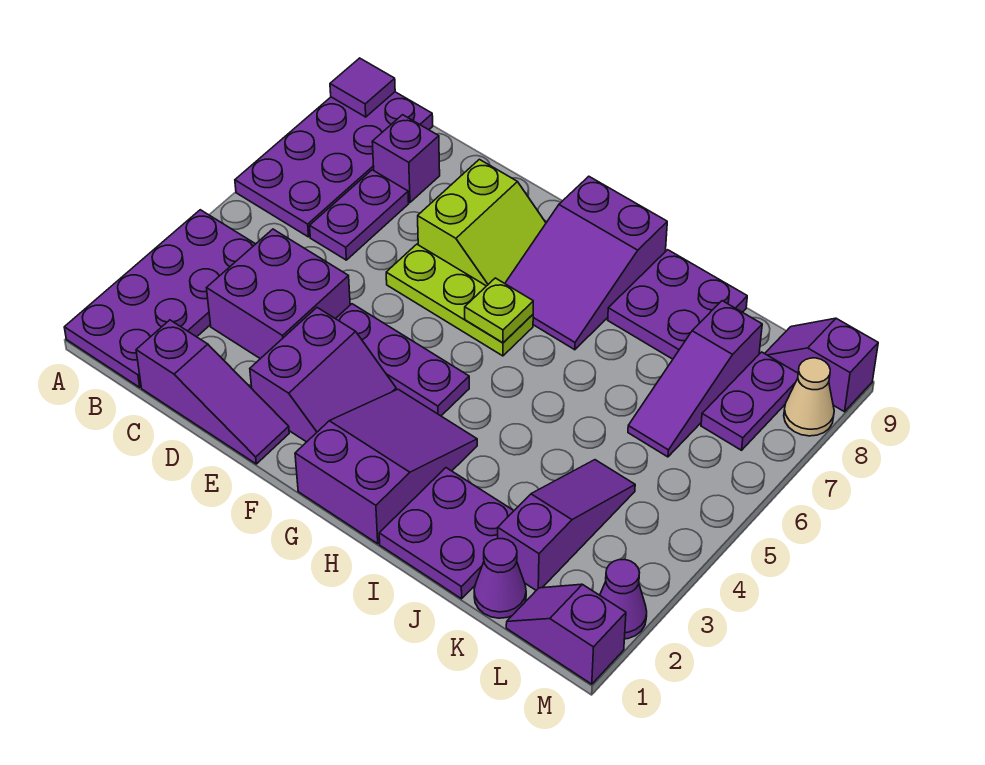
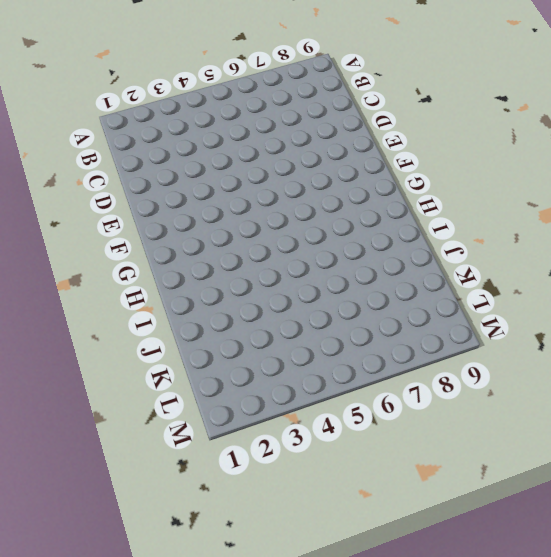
none -> purple 2x4 plate [64,210,255,387]
none -> purple 2x4 plate [235,92,433,237]
none -> purple 1x3 slope [136,320,289,464]

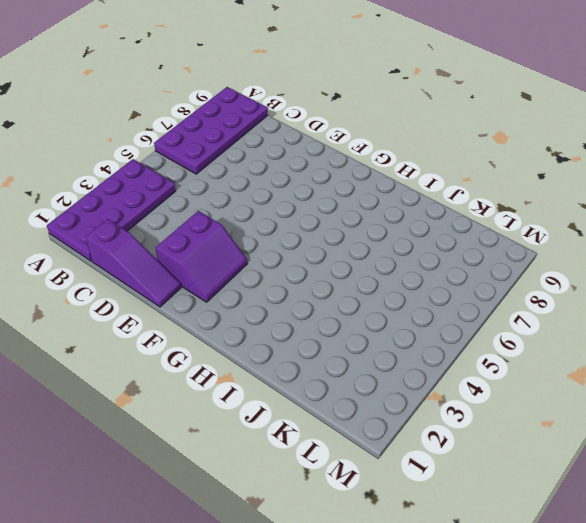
none -> purple 2x2 brick [207,229,350,359]
none -> purple 1x2 plate [310,170,409,260]
none -> purple 1x1 brick [372,115,440,202]

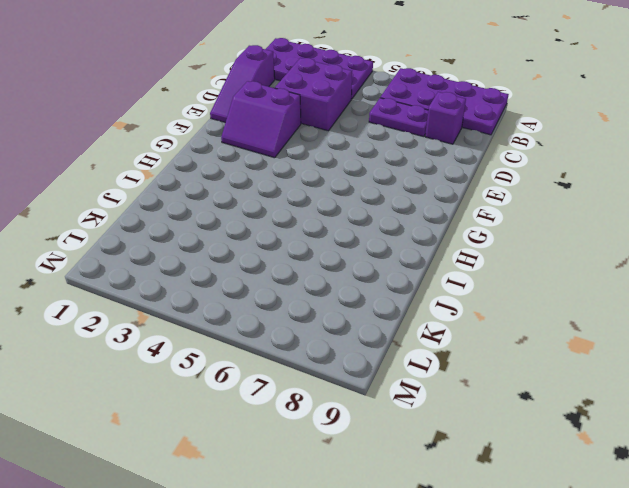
none -> purple 1x3 plate [336,304,469,416]
none -> lime 1x3 plate [386,244,533,356]
none -> lime 2x2 slope [418,159,546,286]

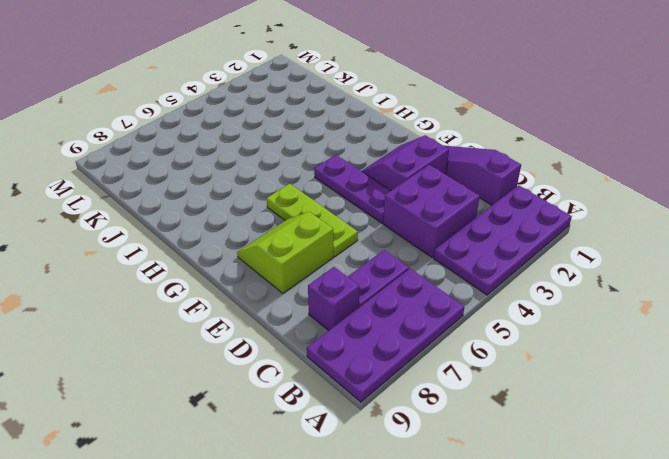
none -> purple 2x3 slope [295,389,477,544]
none -> purple 2x3 slope [505,176,667,350]
none -> purple 2x2 plate [379,468,514,599]

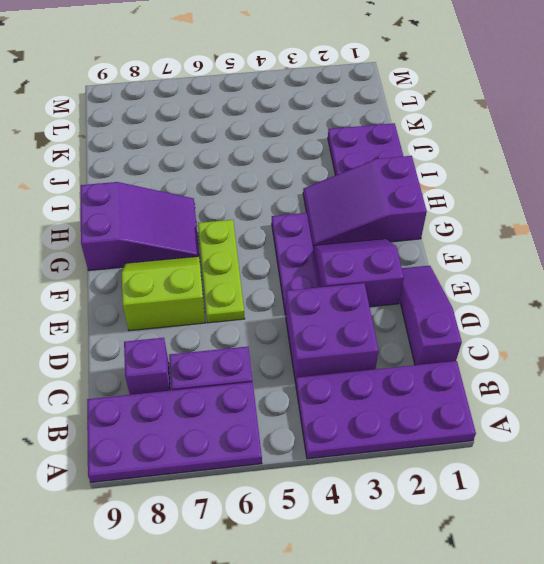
none -> purple 2x2 plate [608,250,747,359]
none -> purple 1x1 cone [474,539,526,618]
none -> purple 1x3 slope [498,460,635,590]

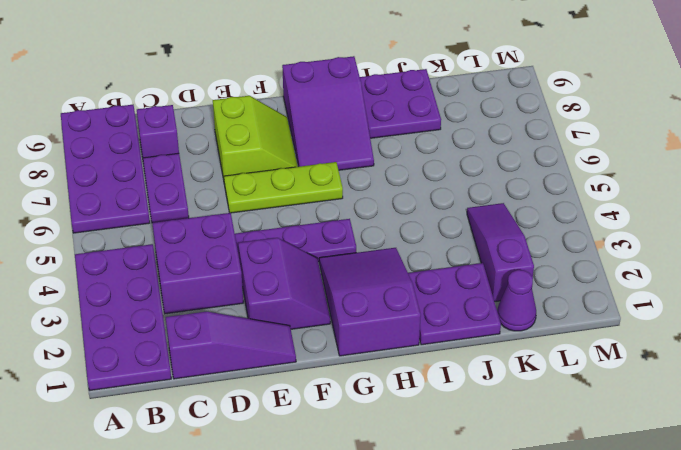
none -> purple 1x3 slope [628,301,762,457]
none -> purple 1x2 slope [506,584,626,684]
none -> purple 1x2 plate [701,352,798,450]

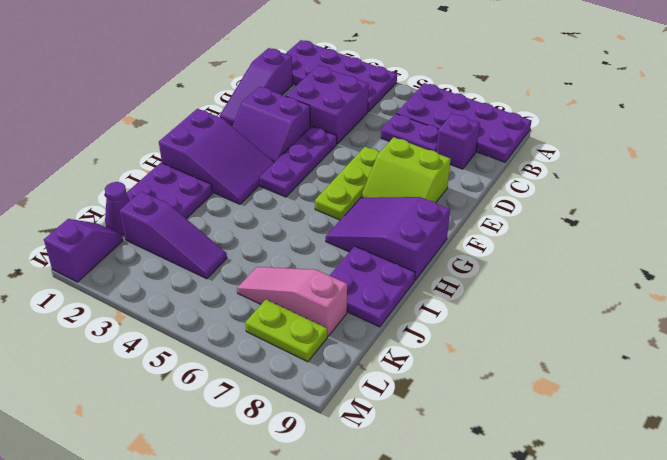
pink 1x3 slope [237,267,347,336] -> purple 1x3 slope [628,301,762,457]
lime 1x2 plate [245,300,327,362] -> purple 1x2 plate [701,352,798,450]
none -> purple 1x2 slope [765,318,878,412]
none -> purple 1x1 cone [600,560,647,639]
none -> tan 1x1 cone [784,358,834,436]

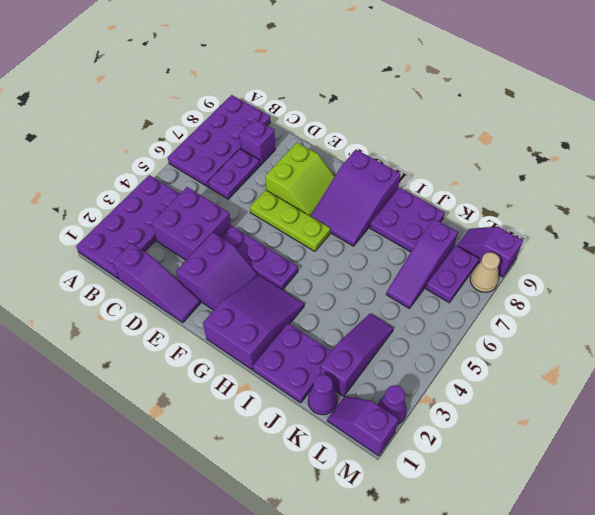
none -> purple 1x1 tile [330,58,395,117]
none -> lime 1x1 plate [465,278,533,343]

